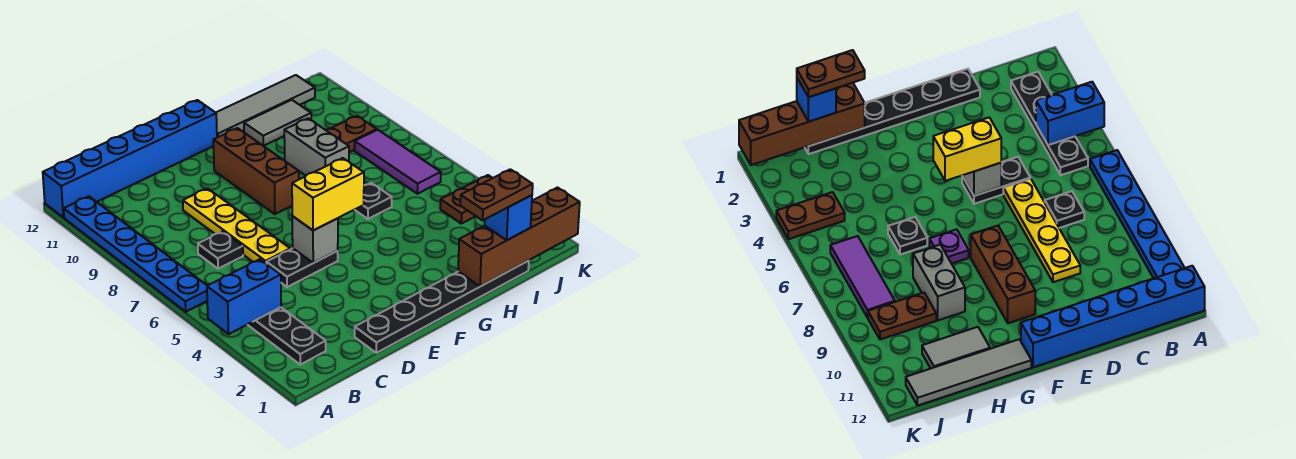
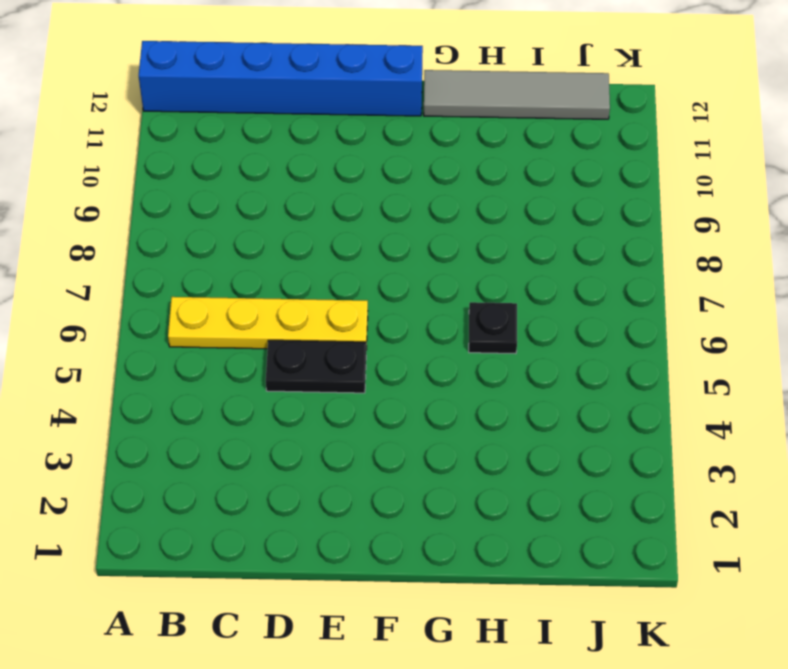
yellow 1x4 plate [168,297,368,350] -> yellow 1x4 plate turned to [183,188,290,264]
none -> blue 1x6 plate [64,196,207,312]
none -> black 1x4 plate [248,307,326,365]
none -> black 1x1 plate [198,231,243,269]

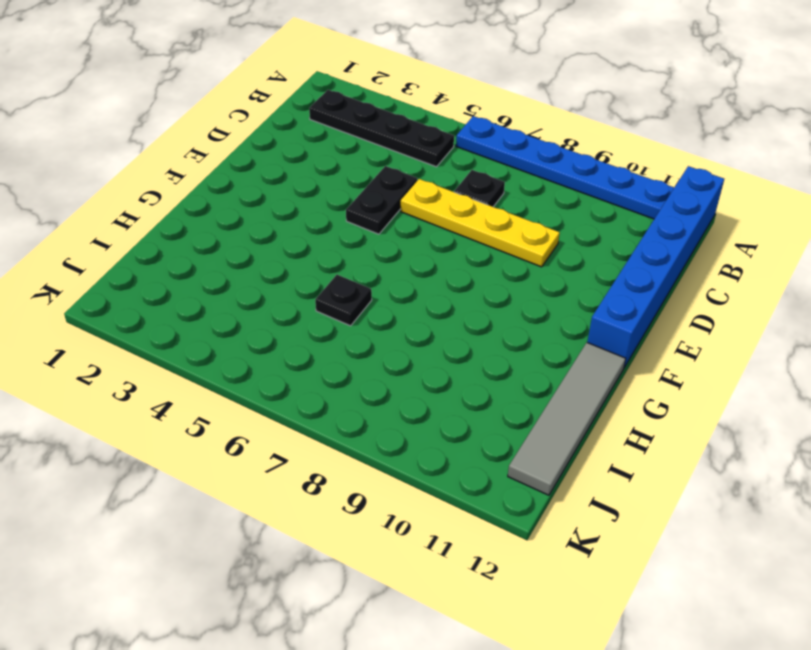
none -> black 1x6 plate [355,261,529,353]
none -> brown 1x3 brick [213,128,299,214]
none -> purple 1x1 plate [929,229,969,264]

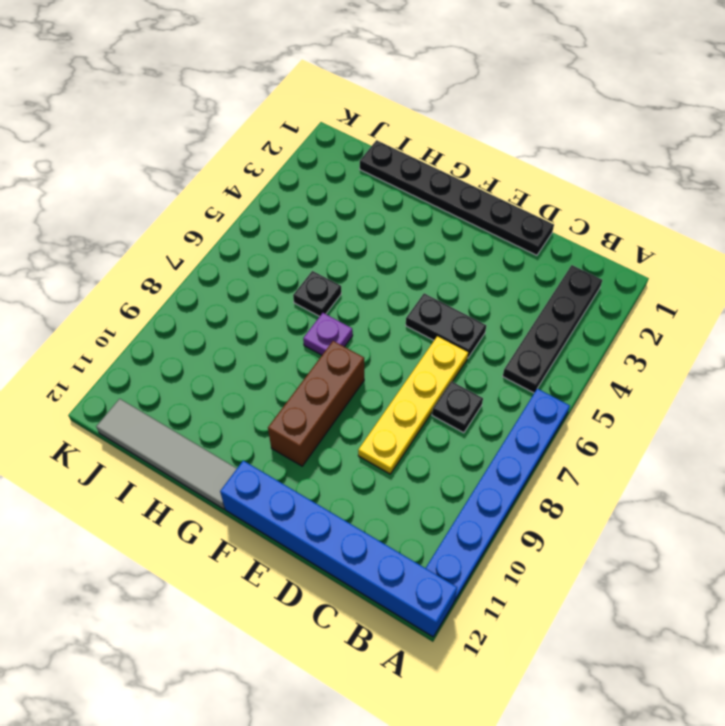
none -> grey 1x2 brick [284,118,349,176]
none -> grey 1x2 tile [244,100,311,146]
none -> brown 1x2 plate [326,116,377,152]

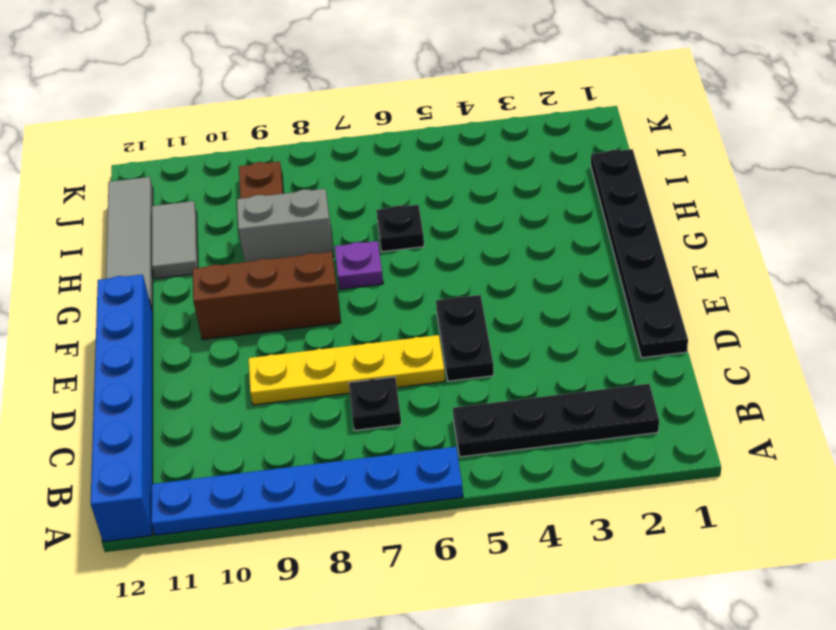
none -> brown 1x2 plate [440,175,492,224]
none -> purple 1x3 tile [355,130,441,194]
none -> blue 1x2 brick [207,259,281,334]

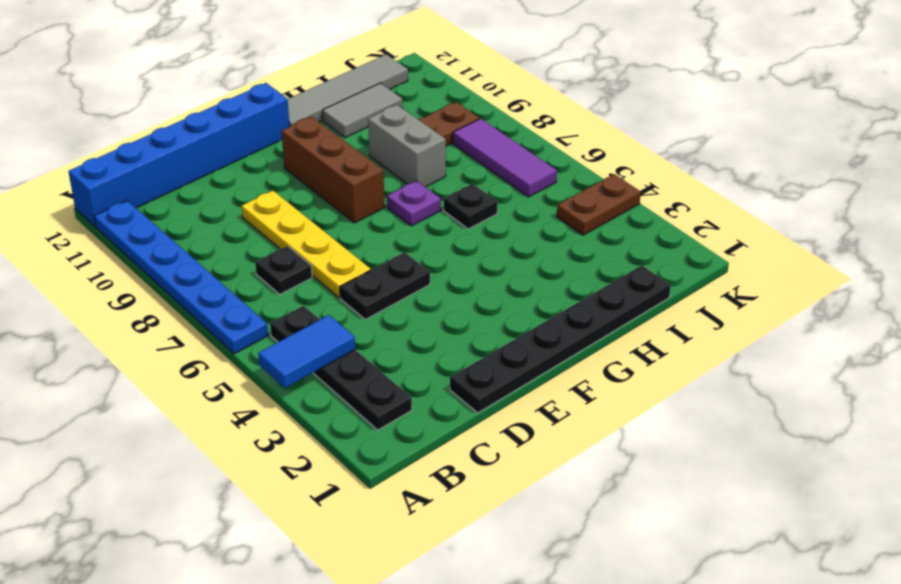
blue 1x2 tile [258,315,355,388] -> blue 1x2 brick [207,259,281,334]
none -> grey 1x1 brick [292,216,338,263]
none -> brown 1x4 brick [458,188,580,286]
none -> yellow 1x2 brick [292,158,364,231]

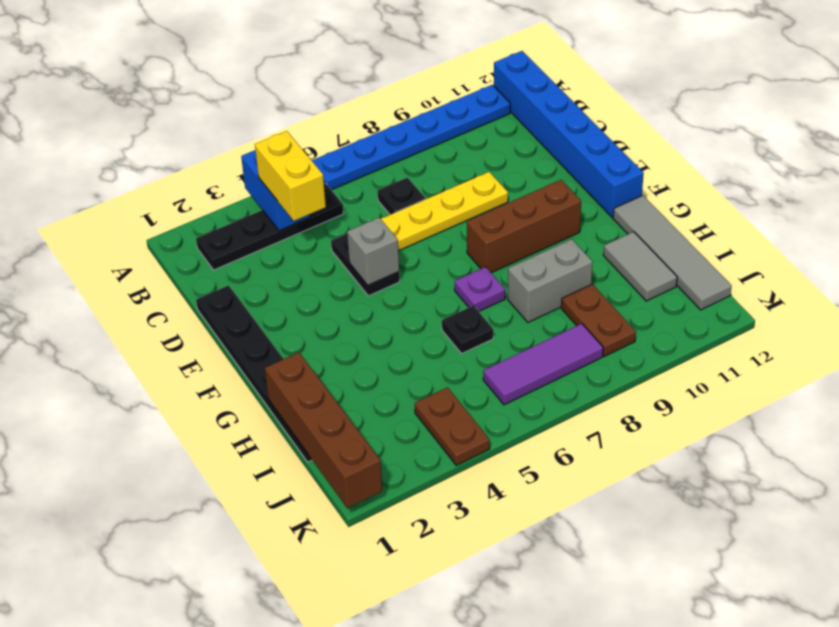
yellow 1x2 brick [255,131,326,221] -> yellow 1x2 brick moved to [292,158,364,231]
none -> blue 1x1 brick [485,195,532,240]
none -> brown 1x2 plate [460,169,533,220]

